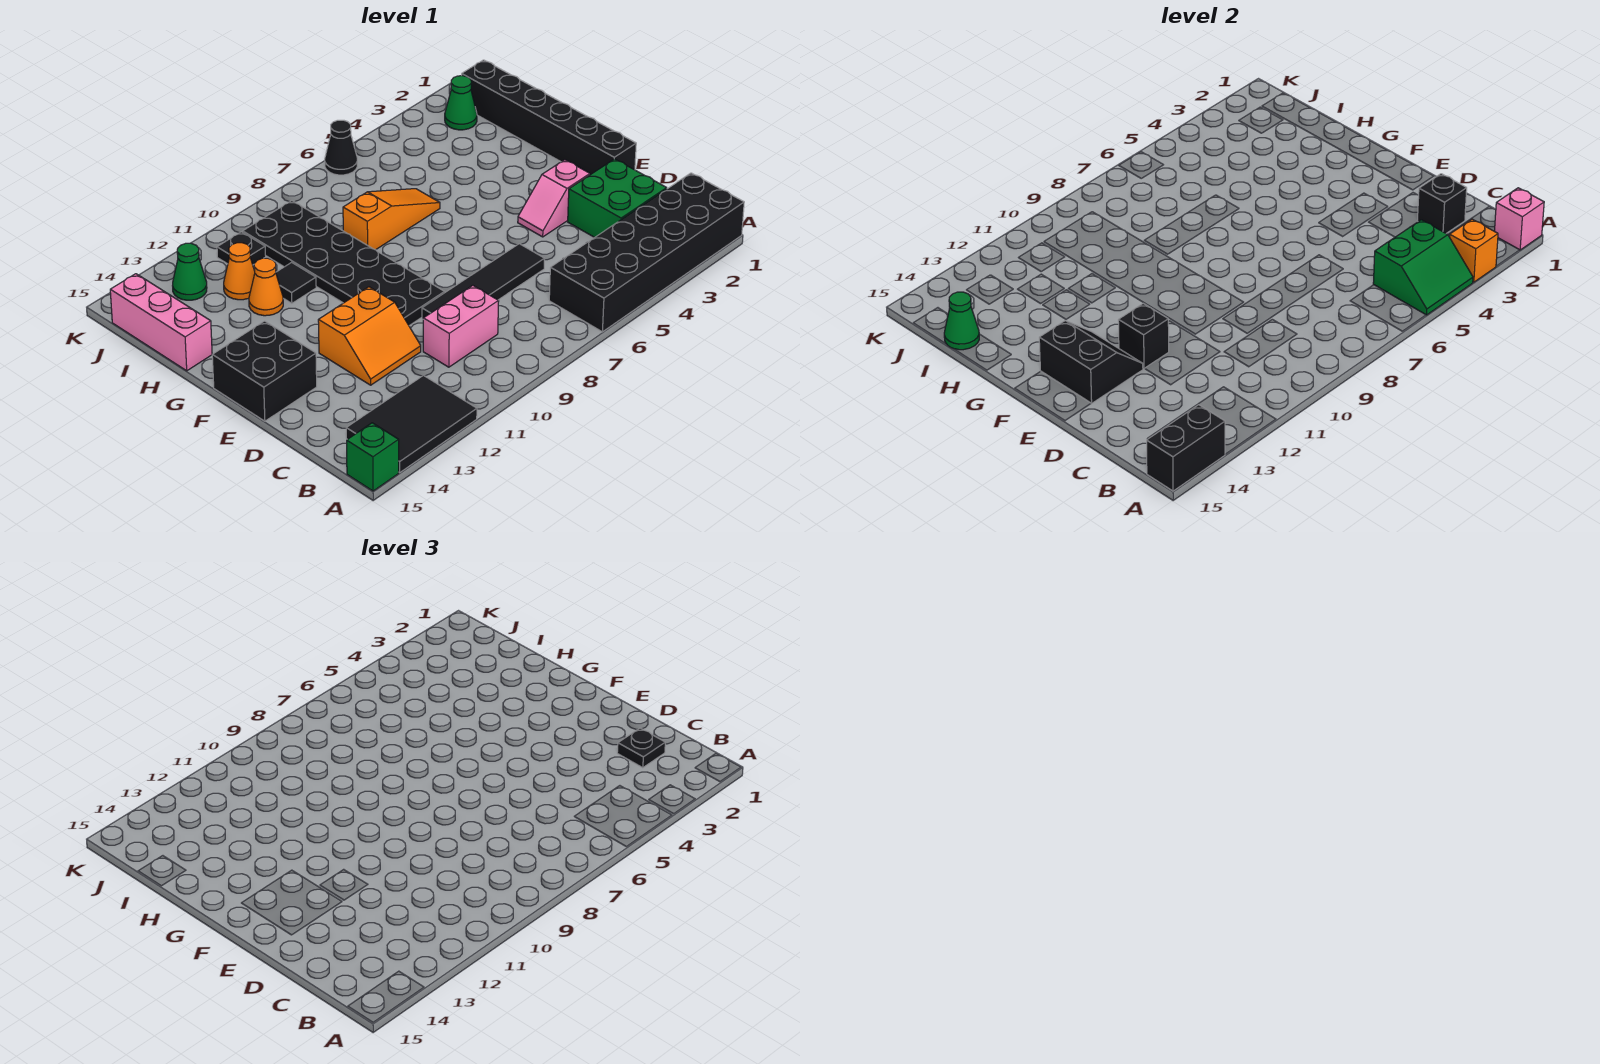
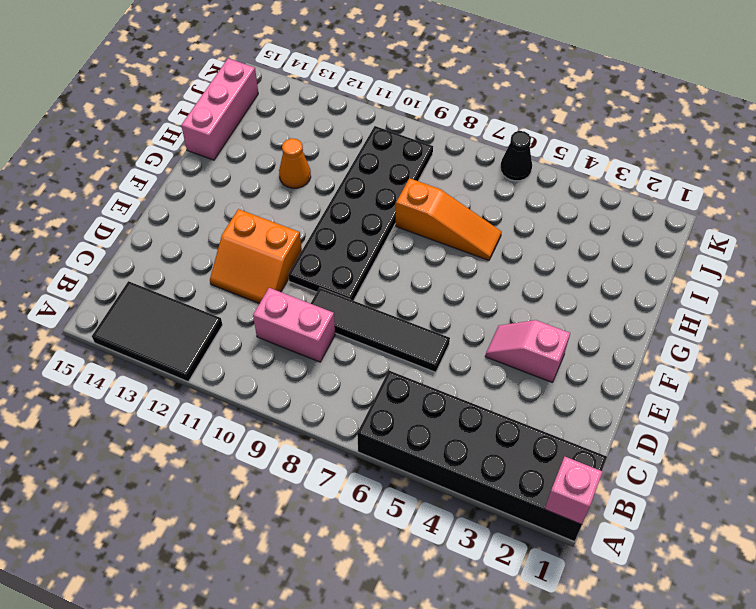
none -> green 1x1 brick [347,423,399,491]
none -> green 2x2 brick [568,159,667,237]
none -> black 1x6 brick [462,60,636,175]

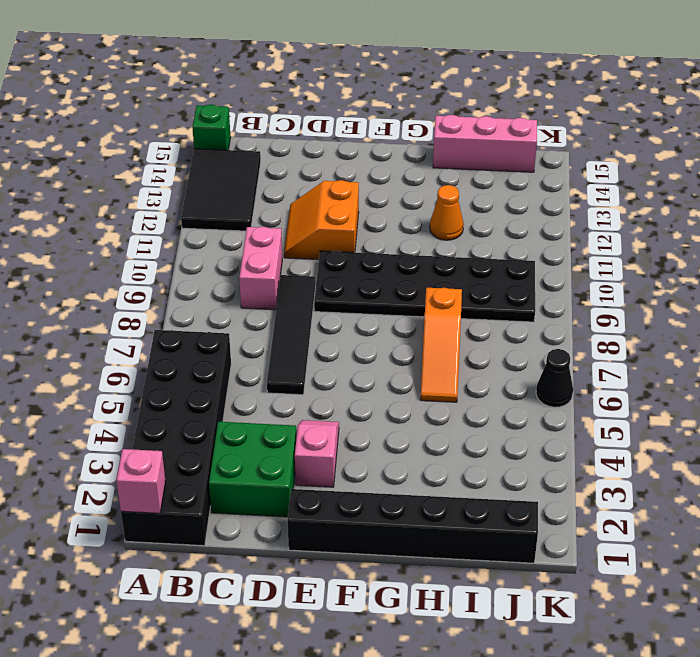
none -> black 2x2 brick [212,321,317,421]
none -> black 1x1 tile [276,262,316,303]
none -> orange 1x1 cone [224,243,255,300]

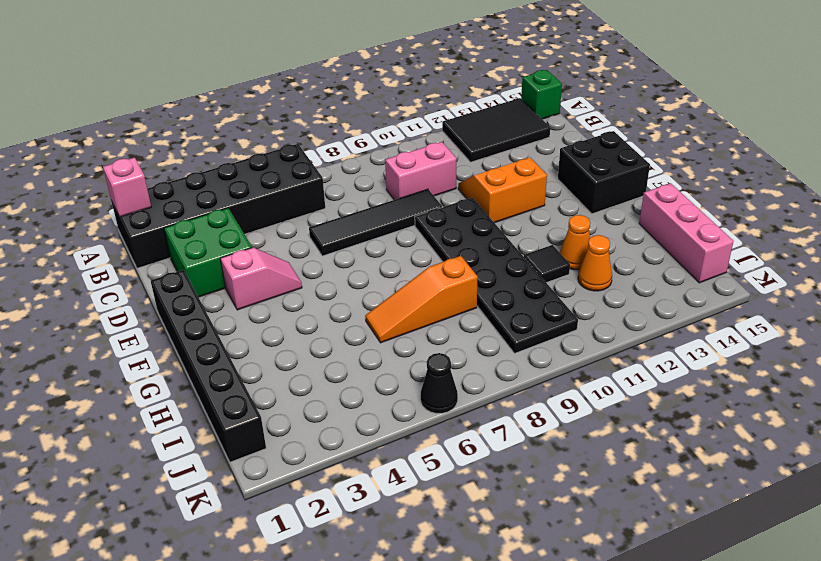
none -> green 1x1 cone [445,76,477,130]
none -> black 1x1 plate [217,232,266,265]
none -> green 1x1 cone [173,243,207,300]

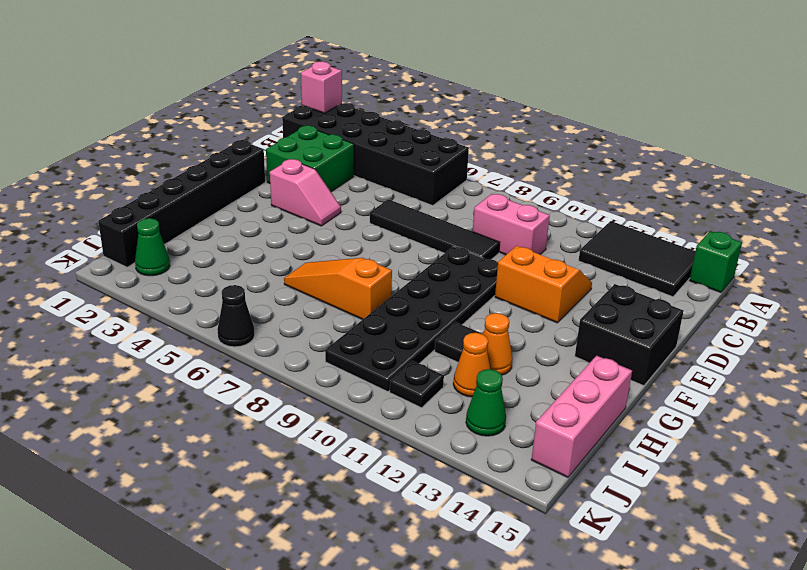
none -> orange 1x1 brick [1450,219,1498,282]
none -> green 2x2 slope [1373,220,1473,315]
none -> black 1x2 brick [1147,405,1225,491]

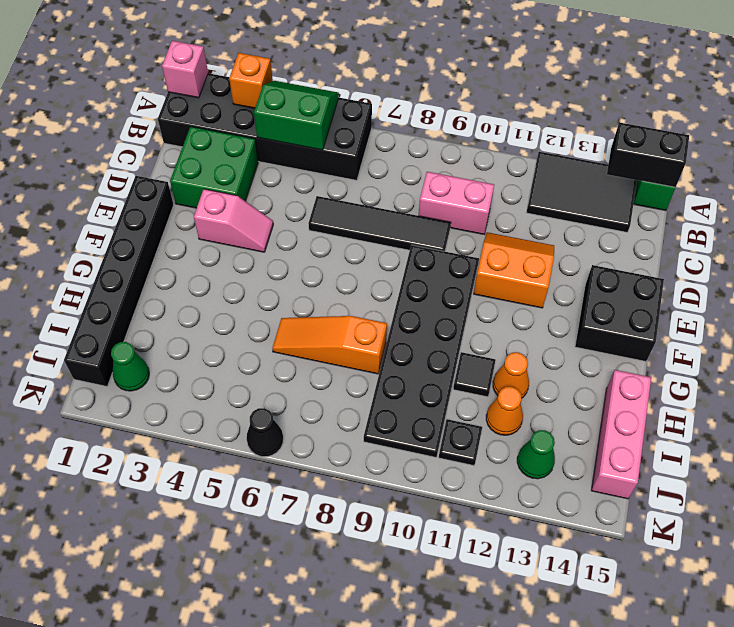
none -> black 1x1 brick [1417,174,1467,233]
none -> black 1x1 brick [1118,303,1169,369]
none -> black 2x2 slope [1039,321,1143,403]

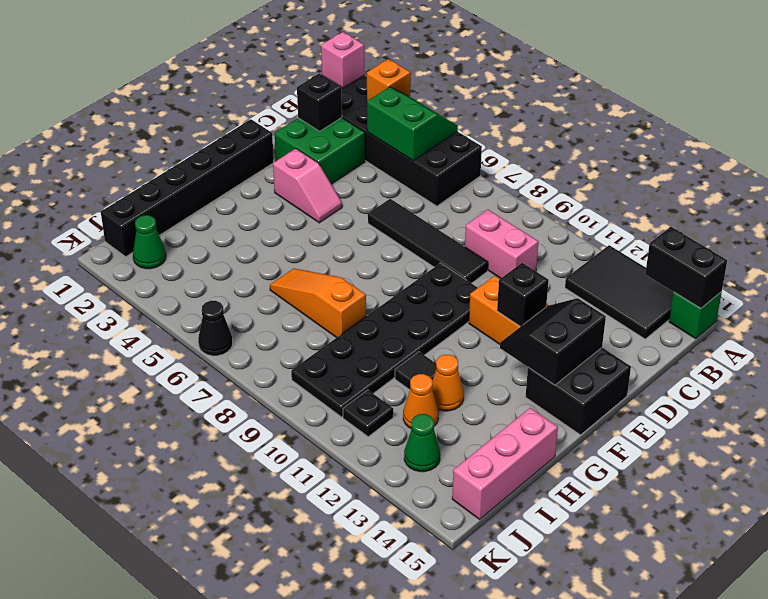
none -> green 1x1 cone [944,292,979,350]
none -> black 1x1 plate [617,728,665,768]

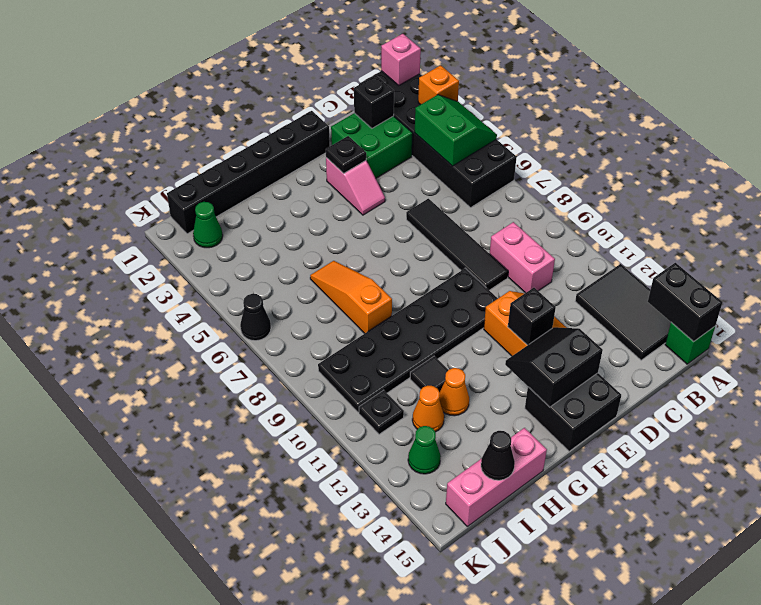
black 1x1 plate [326,136,366,173] -> black 1x1 plate moved to [617,728,665,768]
black 1x1 cone [481,431,515,480] -> green 1x1 cone [944,292,979,350]

